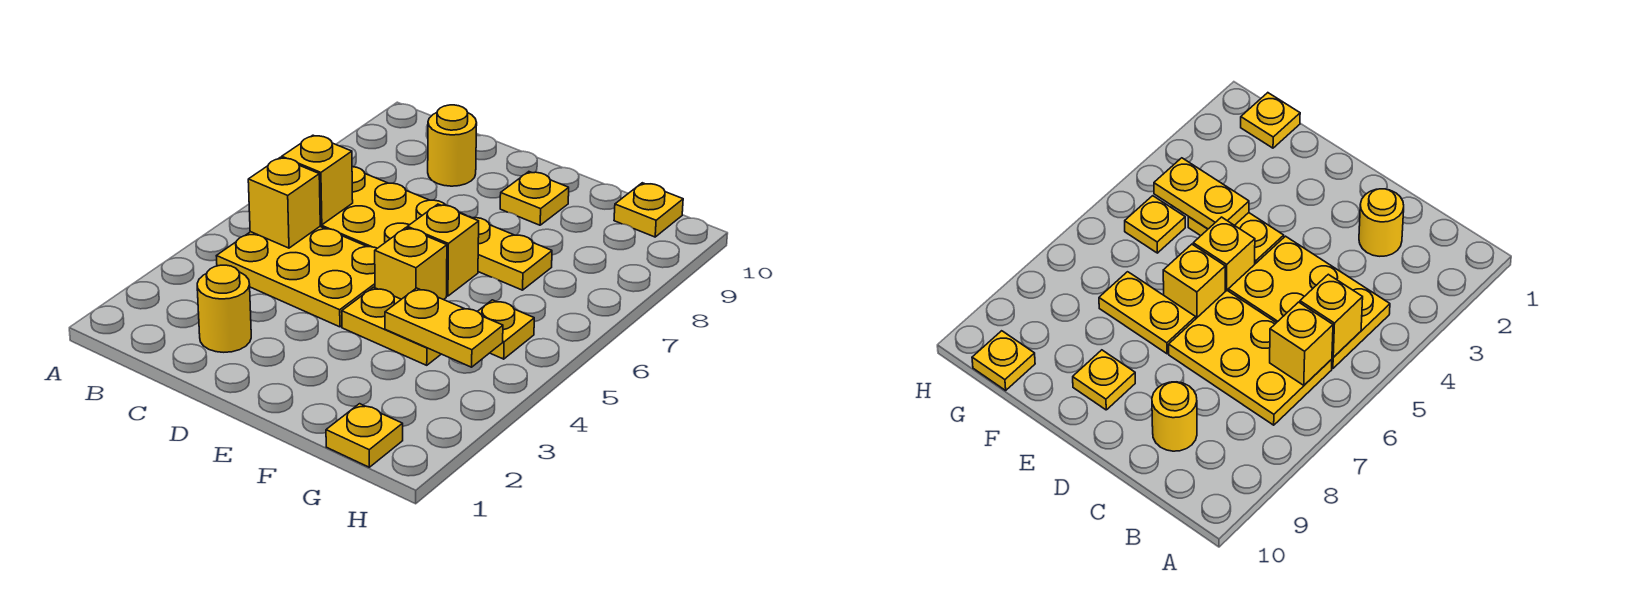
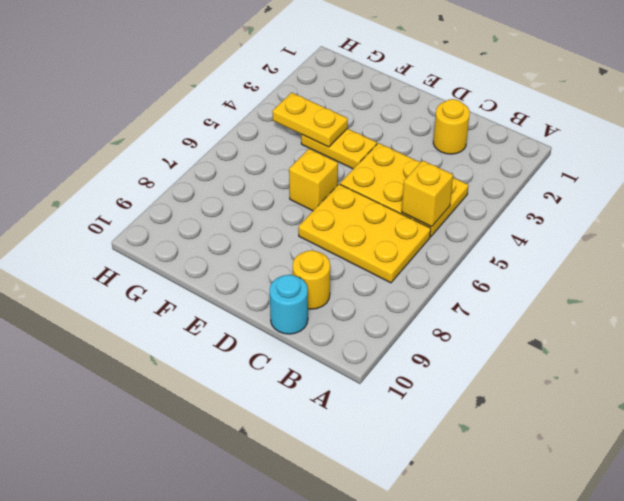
cyan 1x1 round brick [270,275,308,334] -> none
none -> yellow 1x1 brick [375,228,447,300]
none -> yellow 1x2 plate [470,217,552,290]
none -> yellow 1x1 plate [500,172,569,225]

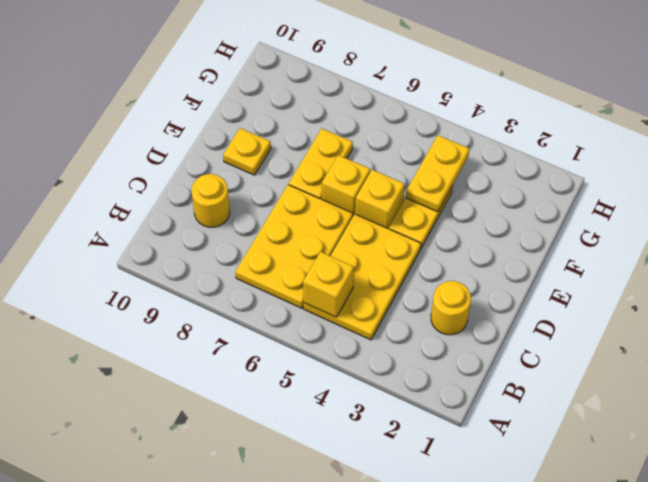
none -> yellow 1x1 plate [326,404,403,467]
none -> yellow 1x1 plate [477,300,534,359]
none -> yellow 1x1 plate [614,183,683,237]

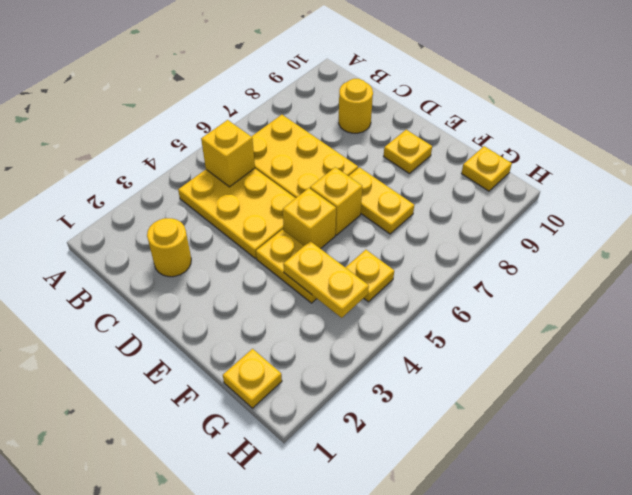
none -> yellow 1x1 brick [282,135,353,225]

